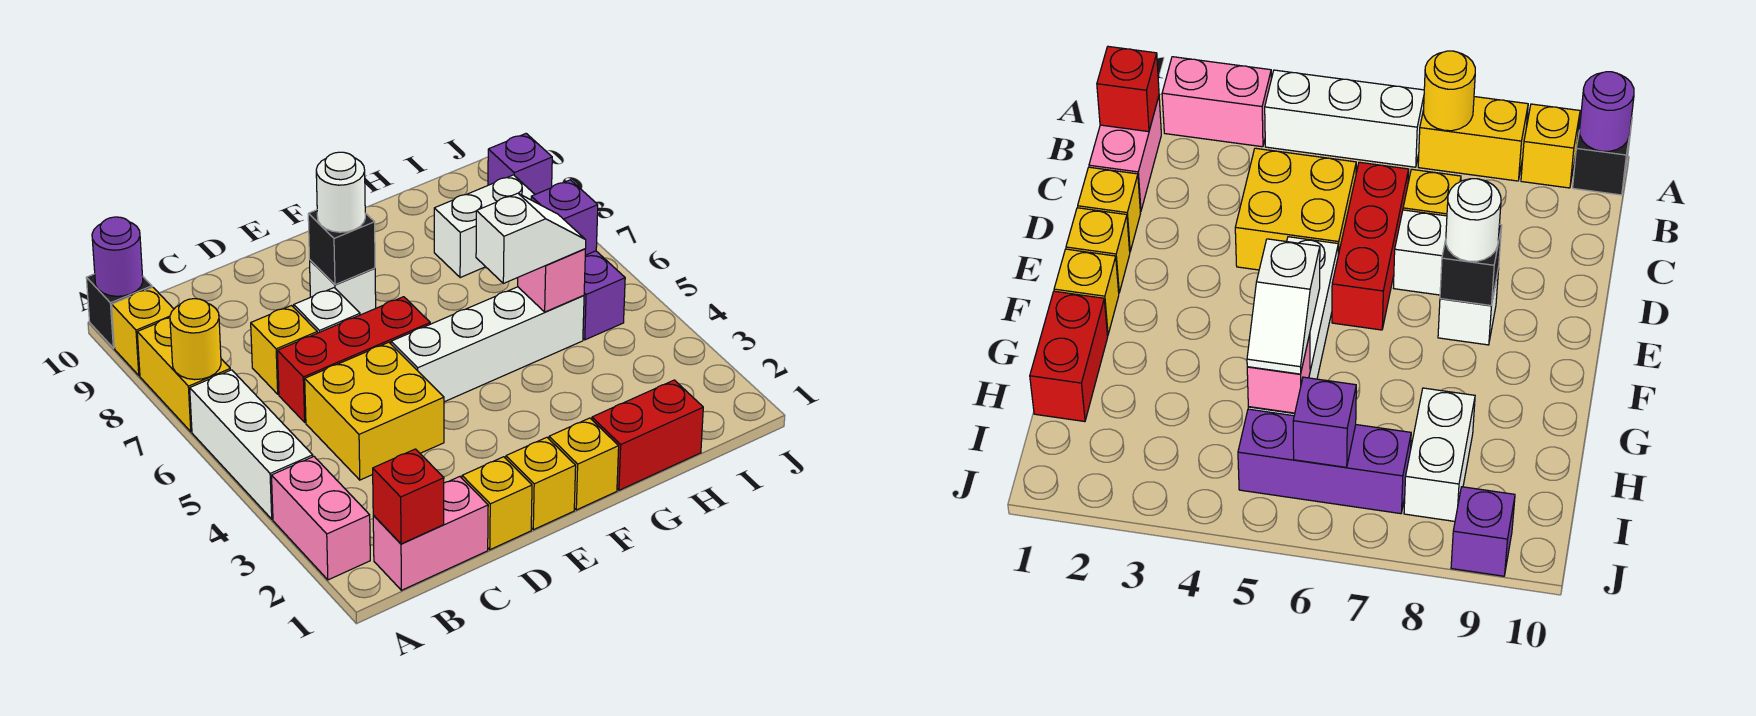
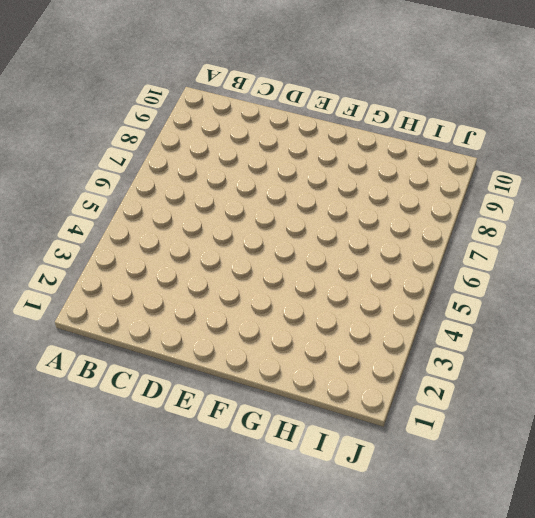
none -> pink 1x2 brick [271,457,370,580]
none -> white 1x3 brick [190,370,313,519]
none -> yellow 1x2 brick [137,318,230,432]

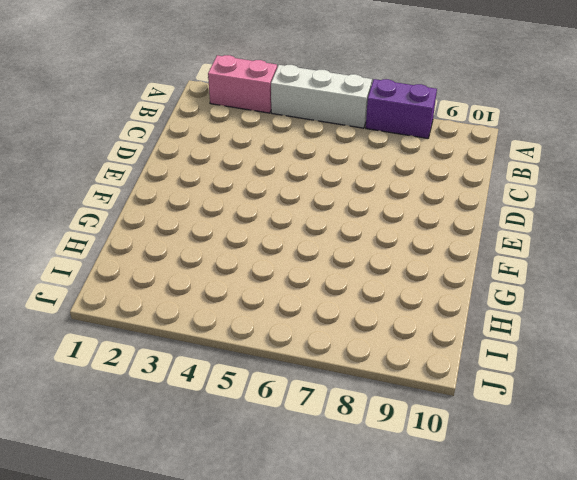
purple 1x2 brick [366,79,437,138] -> yellow 1x2 brick [137,318,230,432]
none -> yellow 1x1 brick [112,287,174,375]
none -> black 1x1 brick [86,274,152,348]
none -> pink 1x2 brick [373,477,488,590]

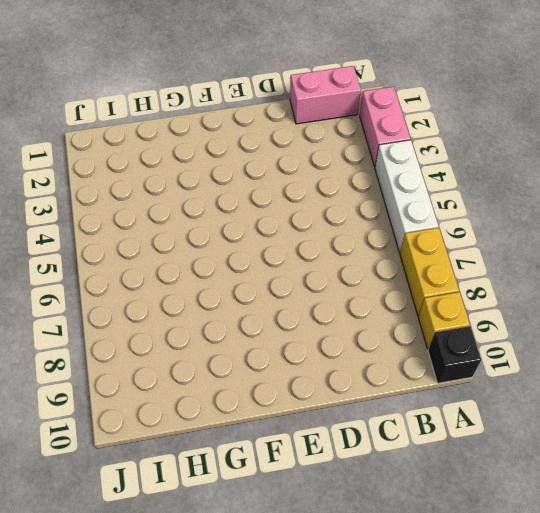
none -> yellow 2x2 brick [305,342,444,480]
none -> red 1x3 brick [278,297,430,422]
none -> yellow 1x1 brick [251,306,317,394]

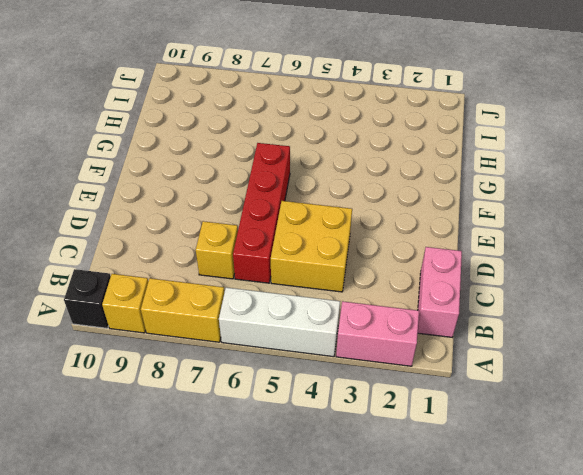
red 1x4 brick [233,143,290,283] -> red 1x3 brick [278,297,430,422]
none -> yellow 1x1 brick [462,457,532,550]
none -> white 1x1 brick [294,288,360,333]
none -> yellow 1x1 brick [506,437,576,530]

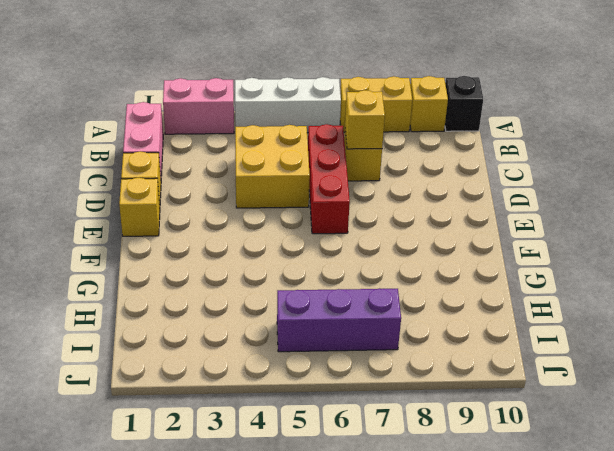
yellow 1x1 brick [345,90,385,149] -> yellow 1x1 brick moved to [549,418,619,510]
none -> white 1x1 brick [294,288,360,333]
none -> white 1x4 brick [391,287,584,402]
none -> white 1x1 brick [310,260,376,315]

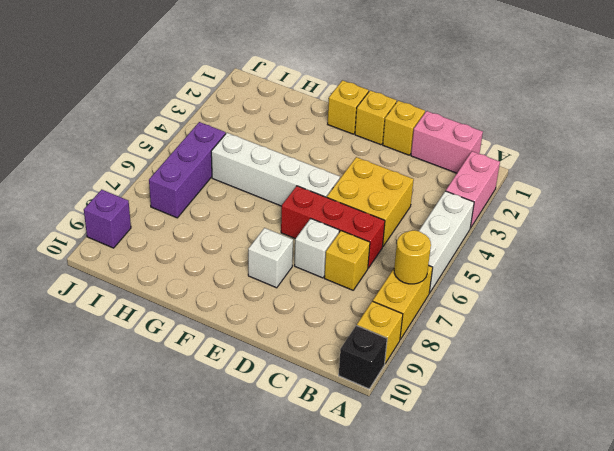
none -> red 1x2 brick [592,380,703,490]
none -> white 1x2 brick [434,175,535,278]
none -> purple 1x1 round brick [92,217,143,296]

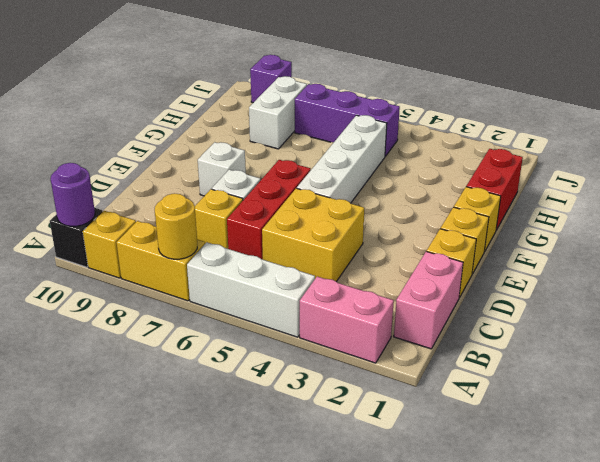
none -> red 1x1 brick [373,449,444,544]
none -> black 1x1 brick [308,210,375,285]
none -> pink 1x1 brick [518,249,586,312]

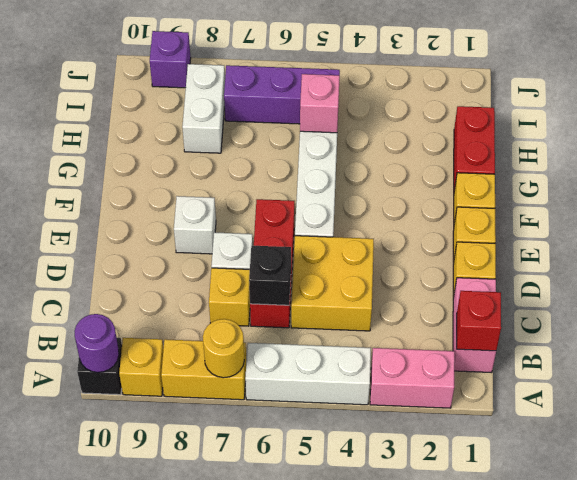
black 1x1 brick [249,246,291,305] -> black 1x1 brick moved to [308,210,375,285]
none -> purple 1x1 brick [531,180,598,255]
none -> white 1x1 round brick [316,152,365,232]
none -> white 1x2 slope [476,193,586,283]

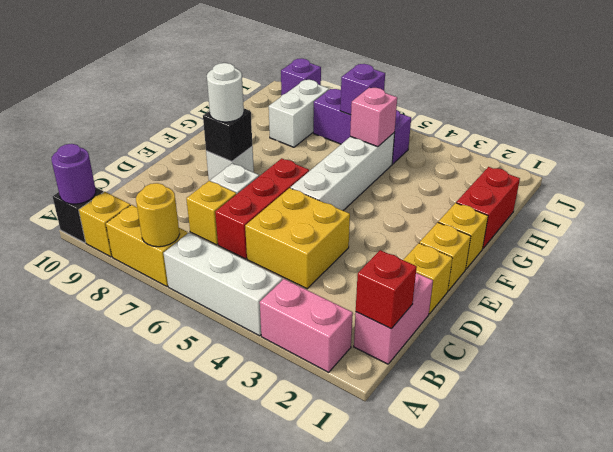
none -> white 1x2 slope [476,193,586,283]

